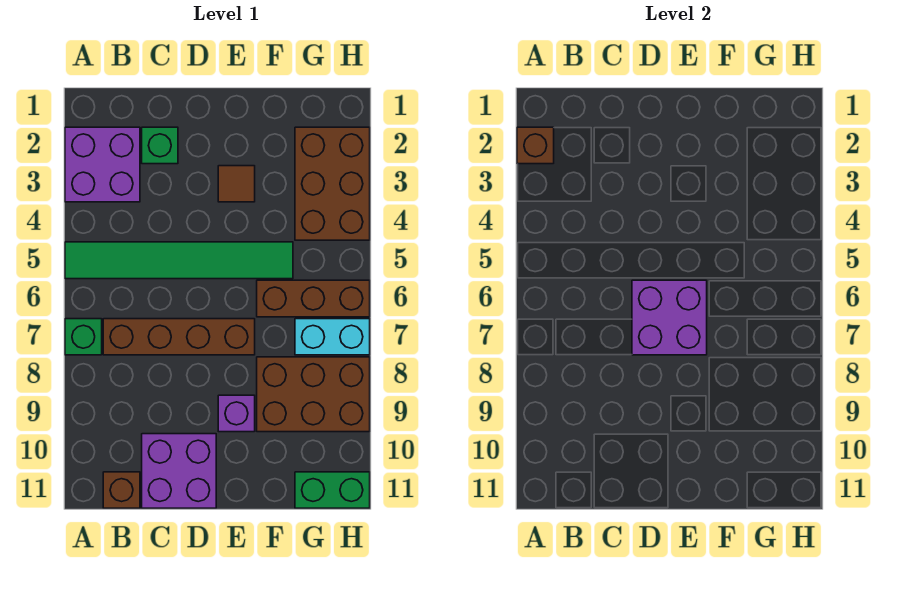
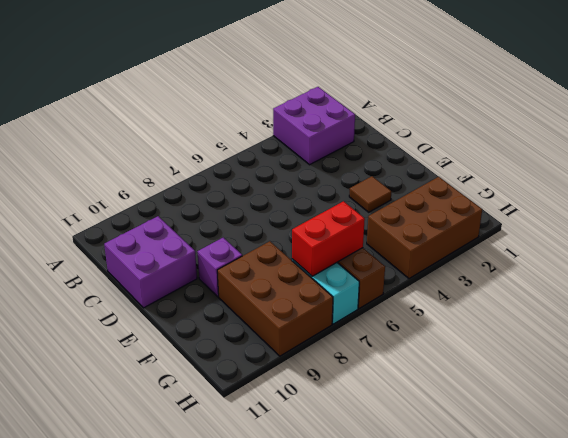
red 1x2 brick [292,201,365,276] -> none
none -> green 1x6 tile [65,242,293,279]
none -> green 1x1 brick [65,319,102,355]
none -> brown 1x4 brick [103,319,255,355]

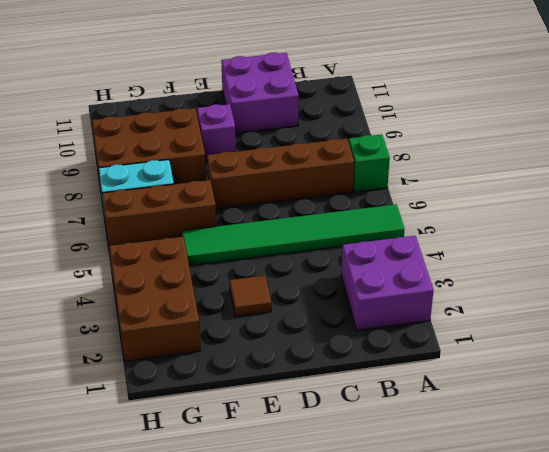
none -> brown 1x1 brick [103,472,140,508]
none -> green 1x1 brick [142,127,178,164]
none -> green 1x2 brick [295,472,370,508]

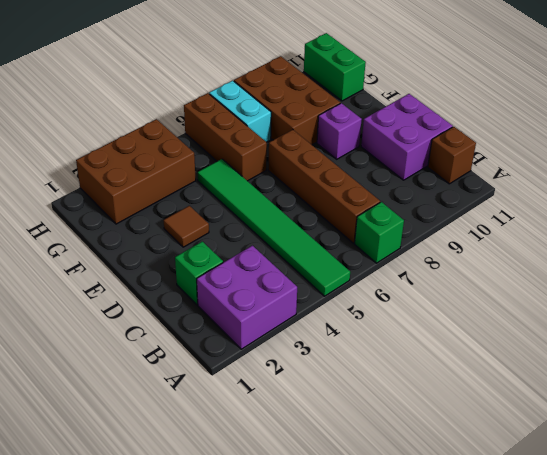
none -> brown 1x1 brick [517,127,554,164]
none -> purple 2x2 brick [632,280,707,355]

